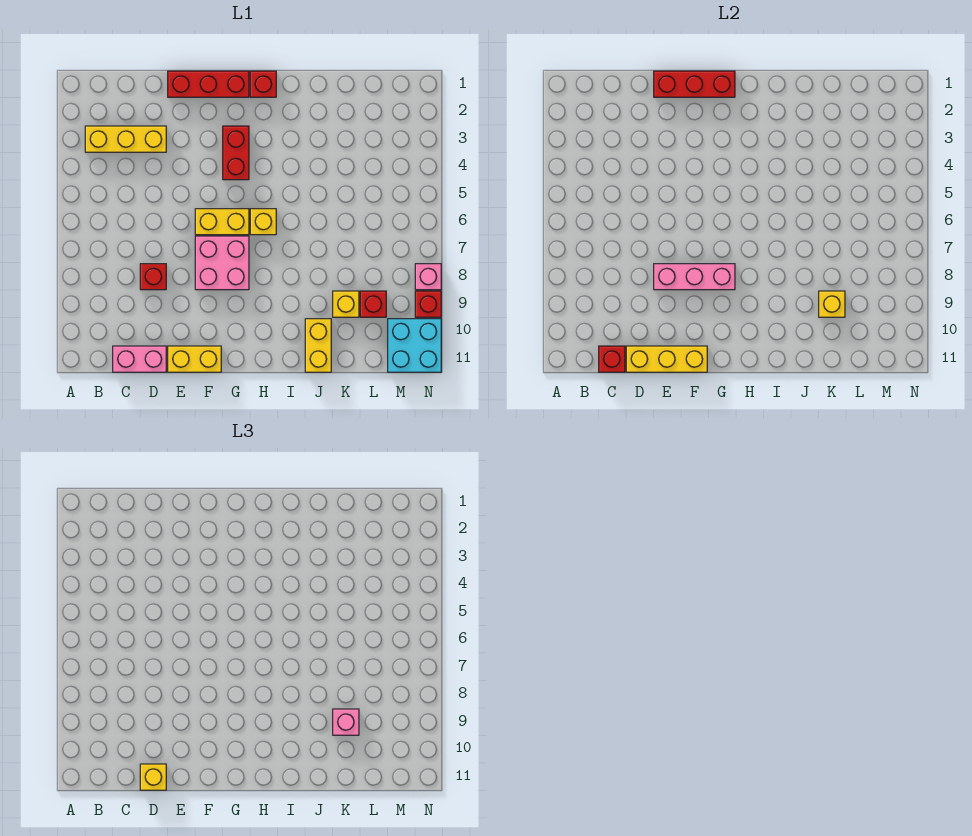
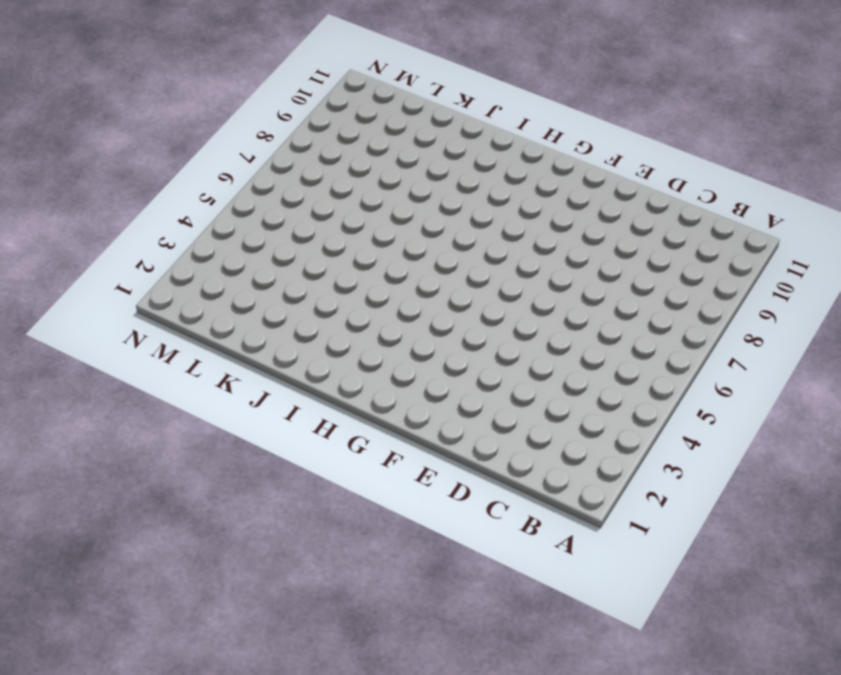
none -> yellow 1x3 brick [85,126,166,152]
none -> pink 1x2 brick [113,346,166,372]
none -> red 1x1 brick [140,264,166,290]

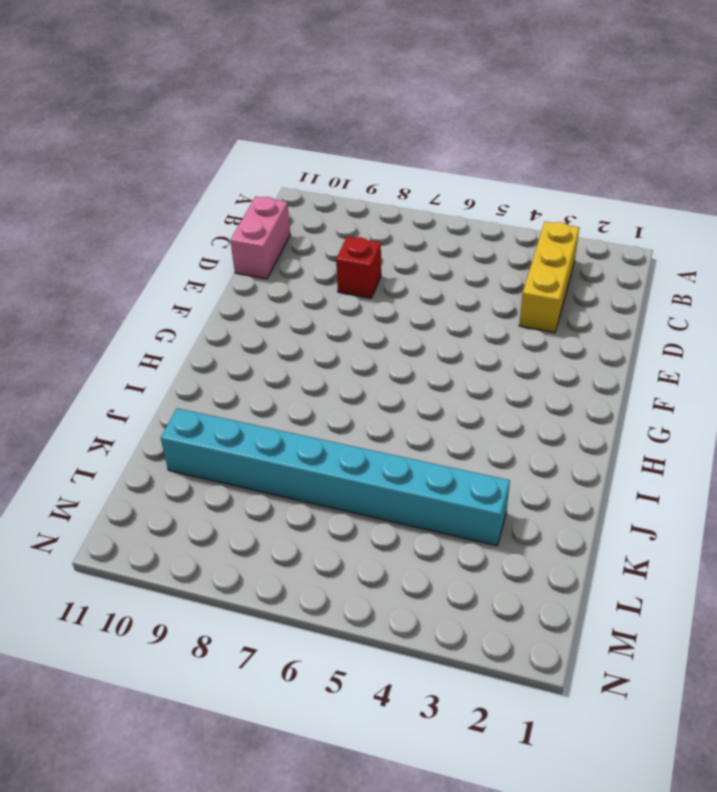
cyan 1x8 brick [161,408,510,546] -> yellow 1x1 brick [333,291,359,317]
none -> red 1x3 brick [168,71,249,97]
none -> yellow 1x2 brick [168,346,221,372]
none -> yellow 1x2 brick [195,209,249,235]

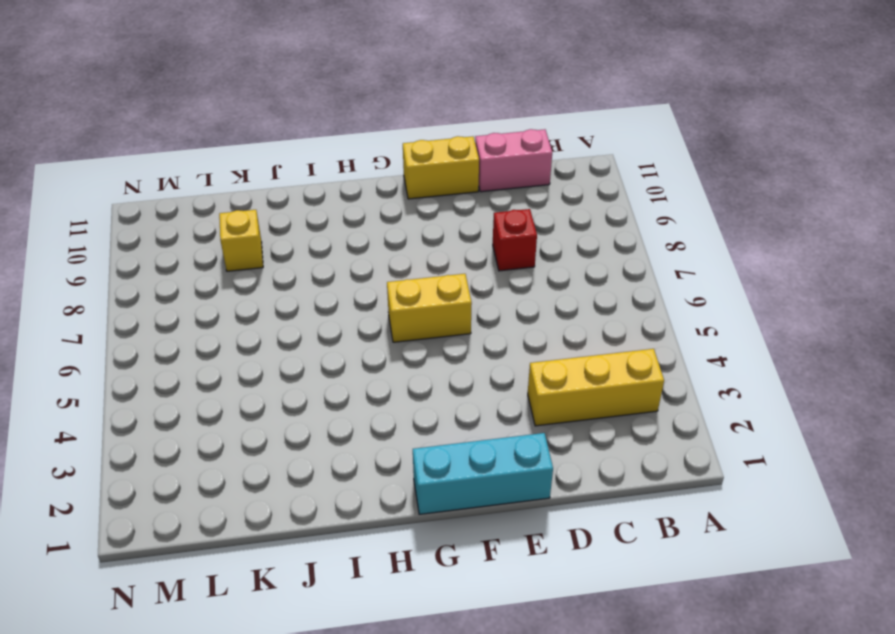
cyan 1x3 brick [413,433,553,514] -> red 1x3 brick [168,71,249,97]
none -> pink 2x2 brick [195,236,249,290]
none -> red 1x2 brick [223,126,249,180]
none -> red 1x1 brick [250,71,276,97]

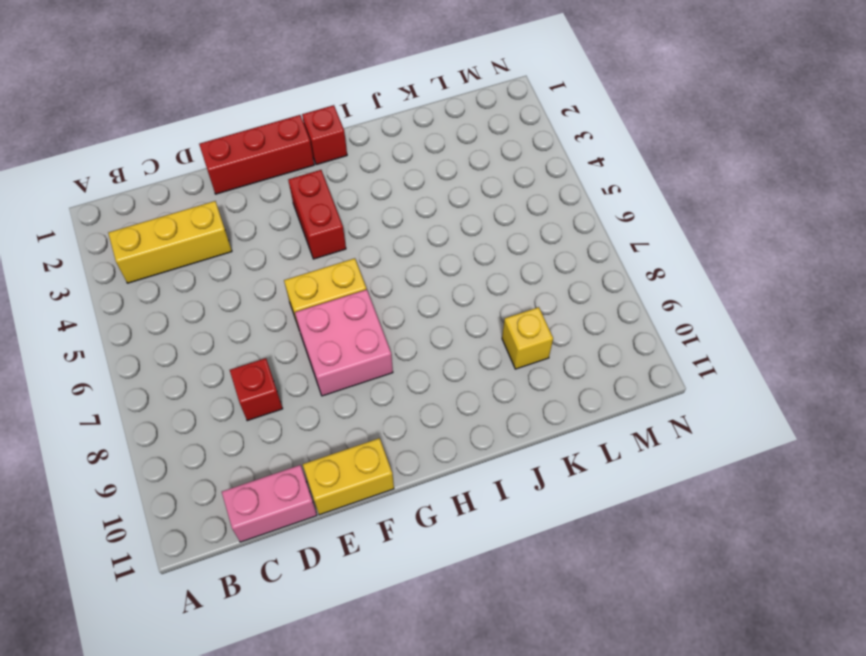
none -> yellow 1x1 brick [250,209,276,235]
none -> yellow 1x2 brick [305,319,331,372]
none -> red 1x1 brick [360,291,386,317]

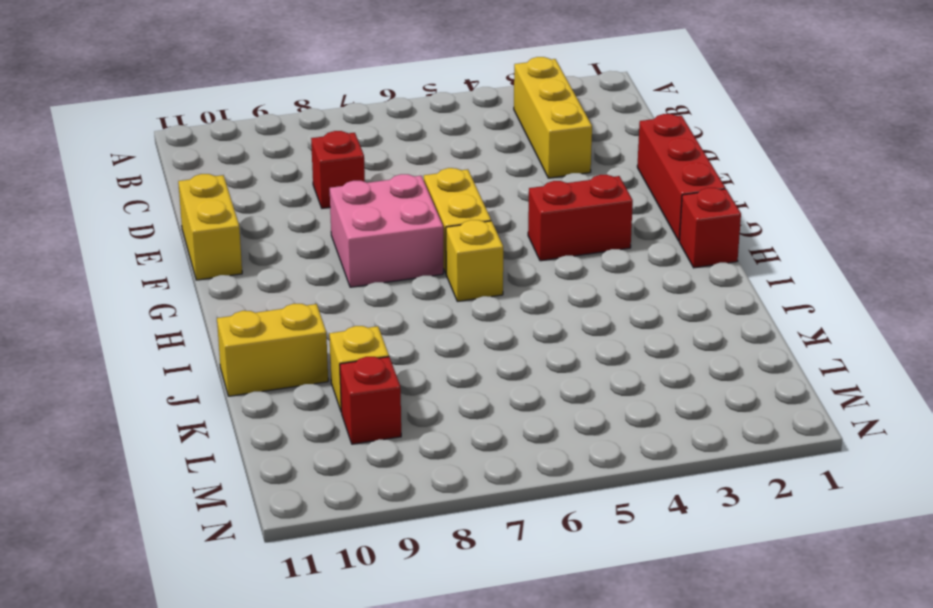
none -> pink 1x2 brick [113,346,166,372]
none -> cyan 2x2 brick [388,319,441,372]
none -> pink 1x1 brick [415,264,441,290]

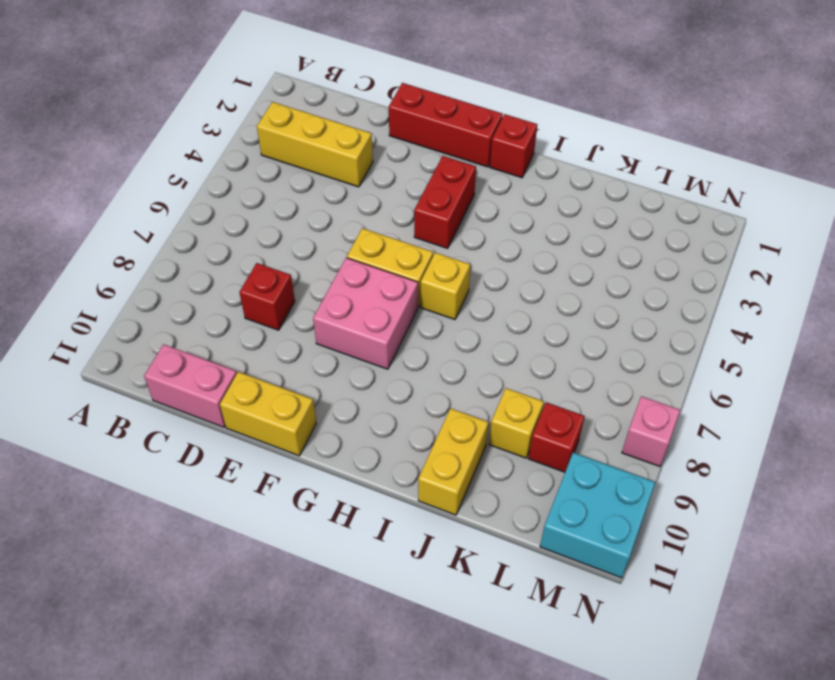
none -> red 1x1 brick [415,291,441,317]
none -> red 1x1 brick [599,346,625,372]
none -> yellow 1x3 brick [626,346,707,372]

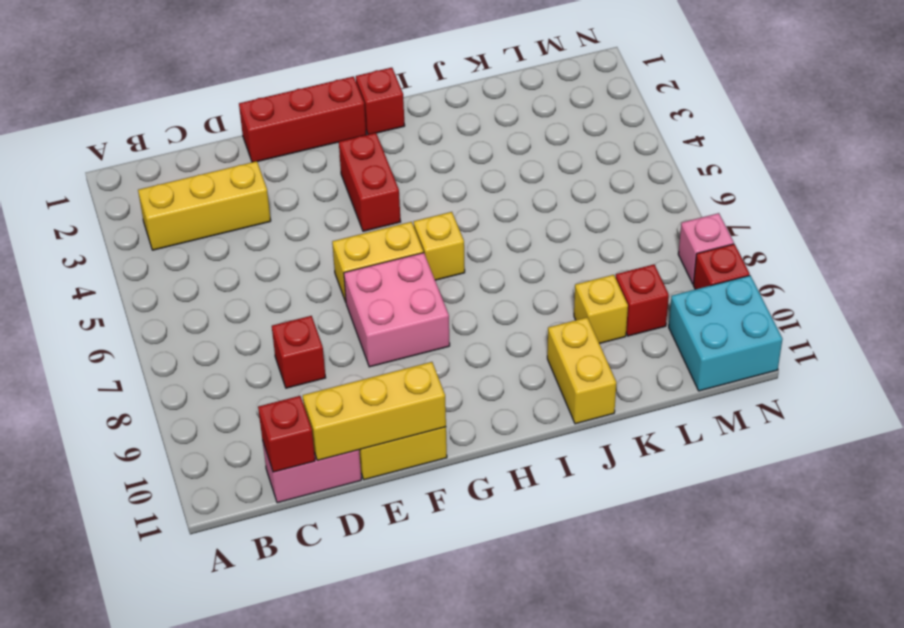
none -> red 1x3 brick [654,71,735,97]
none -> pink 1x3 brick [654,264,735,290]
none -> yellow 1x1 brick [819,291,845,317]

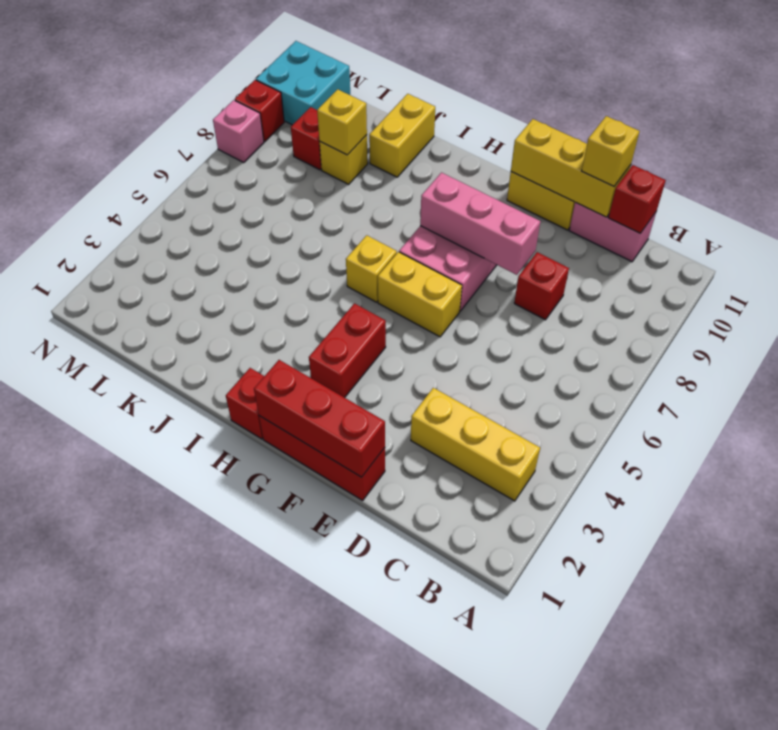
none -> pink 1x1 brick [333,709,359,735]

